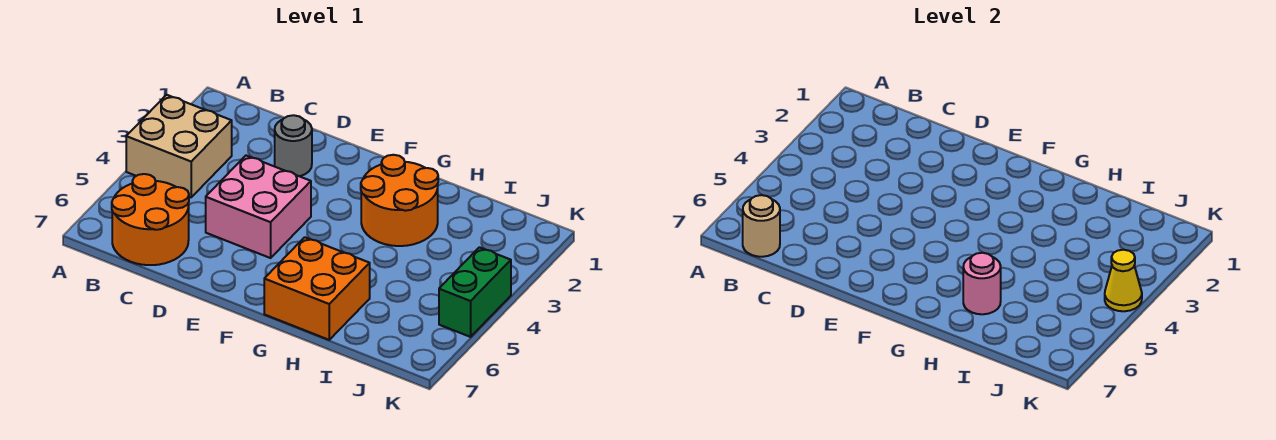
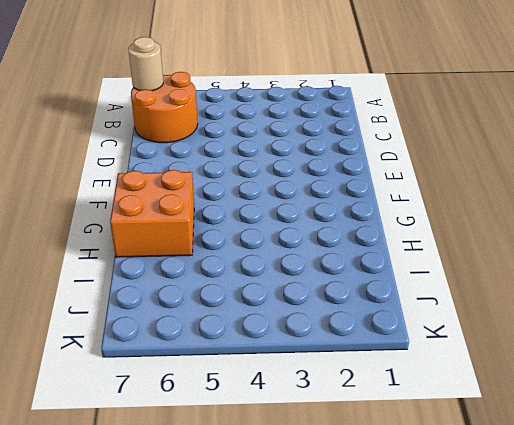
none -> tan 2x2 brick [126,95,232,197]
none -> grey 1x1 round brick [275,115,312,176]

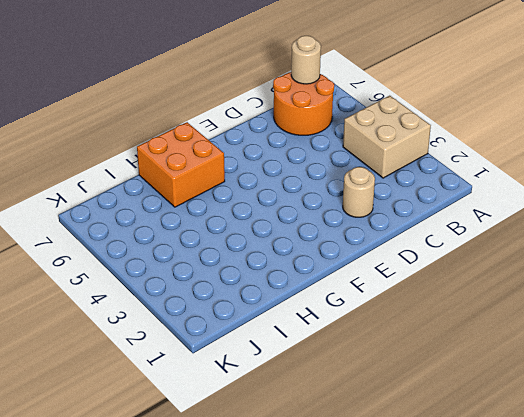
tan 1x1 round brick [343,167,375,217] -> grey 1x1 round brick [275,115,312,176]
none -> pink 2x2 brick [206,156,311,258]
none -> orange 2x2 round brick [361,155,438,246]

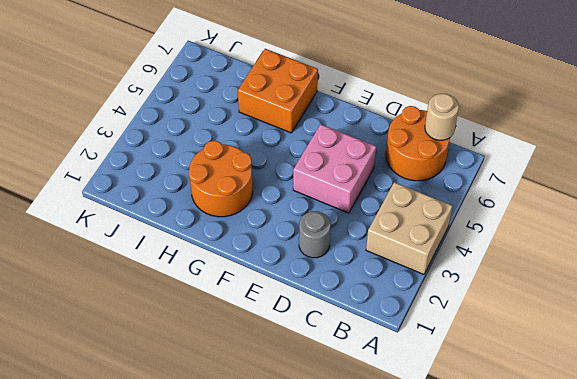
none -> green 1x2 brick [439,247,511,337]
none -> pink 1x1 round brick [963,253,1001,314]

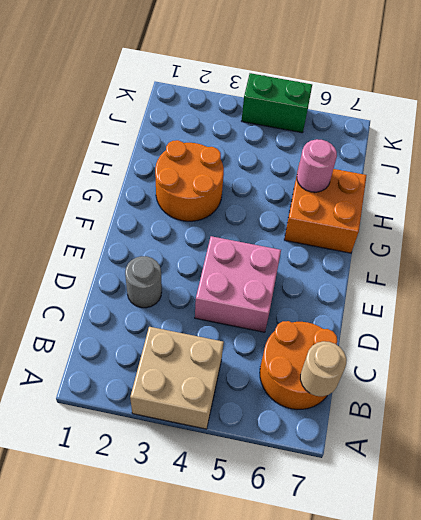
none -> yellow 1x1 cone [1105,250,1142,311]

